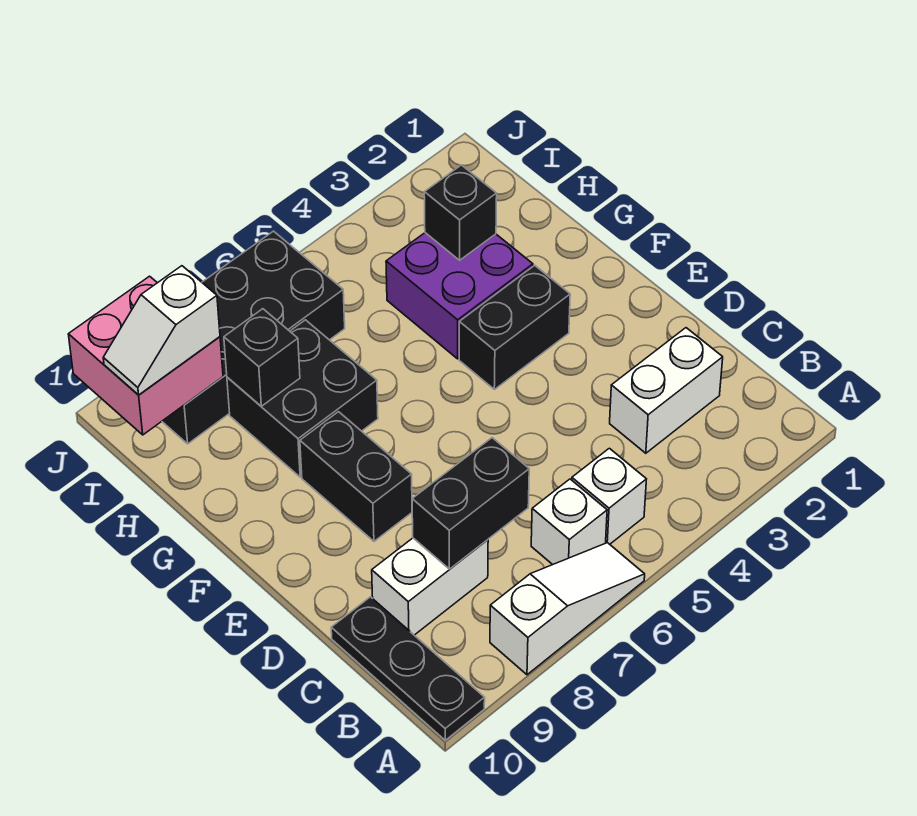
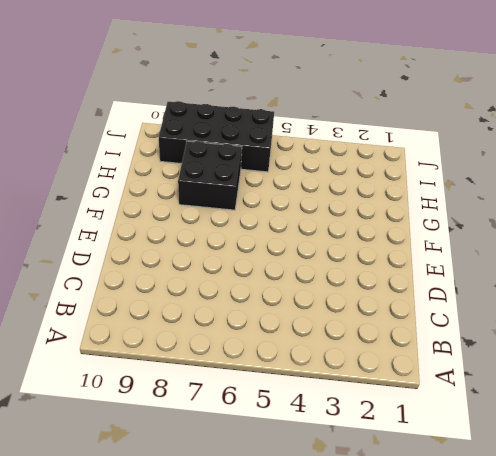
none -> white 1x3 slope [490,543,645,675]
none -> black 1x3 plate [331,597,485,740]
none -> white 1x1 brick [572,448,646,544]

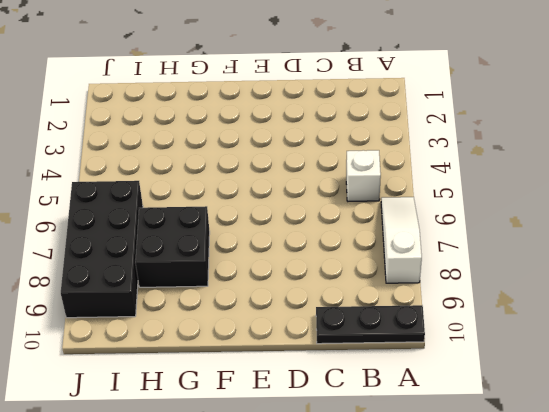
none -> white 1x1 brick [531,479,607,565]
none -> white 1x2 brick [610,328,723,453]
none -> white 1x2 brick [372,538,488,635]

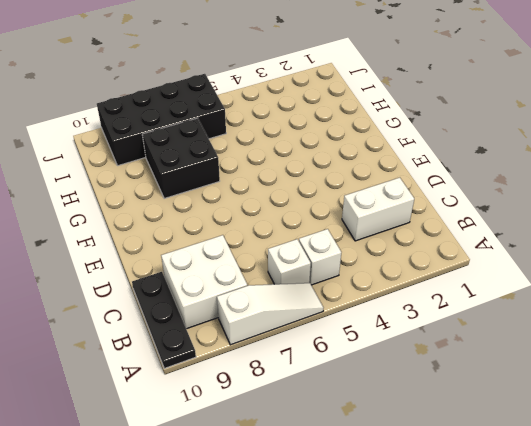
white 2x2 brick [161,235,247,329] -> white 1x2 brick [372,538,488,635]
none -> black 1x2 brick [300,412,412,541]
none -> black 1x2 brick [459,265,570,389]
none -> purple 2x2 brick [386,233,533,359]

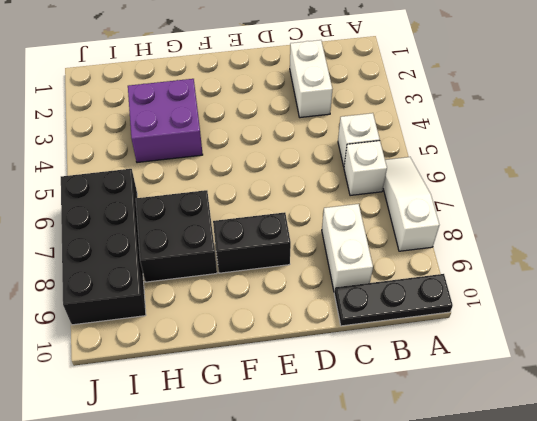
none -> black 1x2 brick [459,265,570,389]
none -> black 1x2 brick [412,438,529,569]
none -> black 1x1 brick [424,165,497,260]

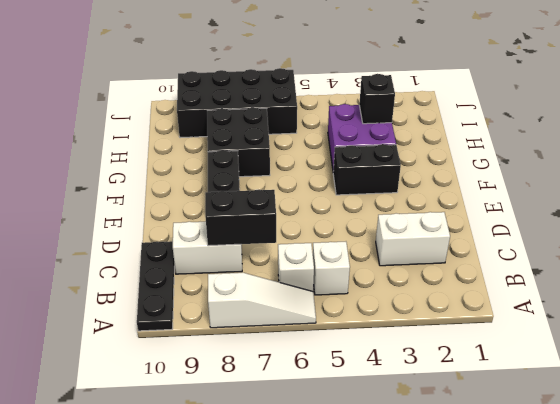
none -> black 1x1 brick [224,309,300,406]
none -> pink 2x2 brick [68,276,223,435]
none -> white 1x2 slope [103,266,220,395]

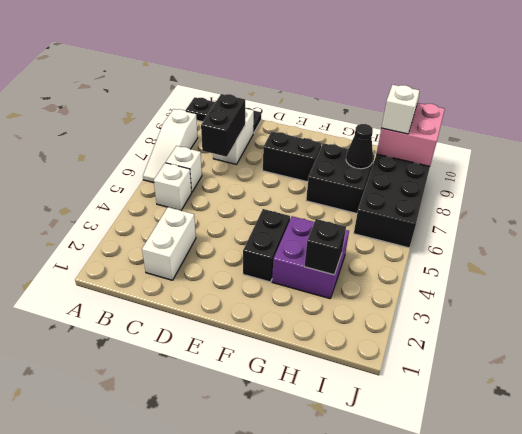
black 1x1 cone [346,124,373,169] -> black 1x1 brick [224,309,300,406]

